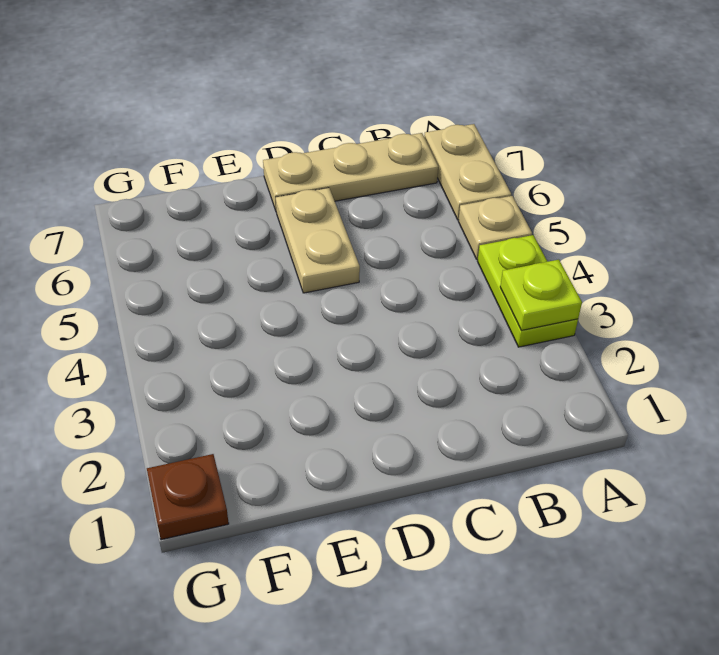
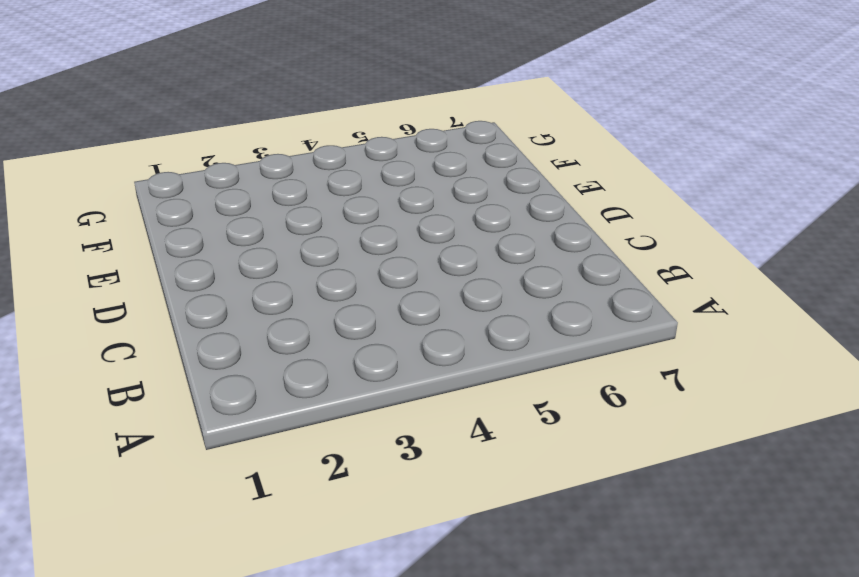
none -> lime 1x2 plate [478,235,578,347]
none -> tan 1x1 plate [458,196,532,260]

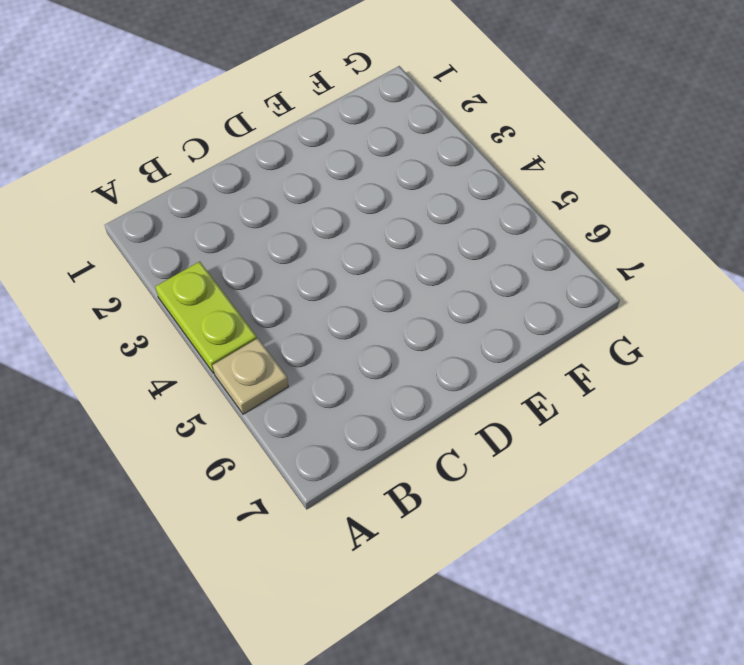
none -> tan 1x2 plate [424,124,511,220]
none -> tan 1x3 plate [263,133,438,211]

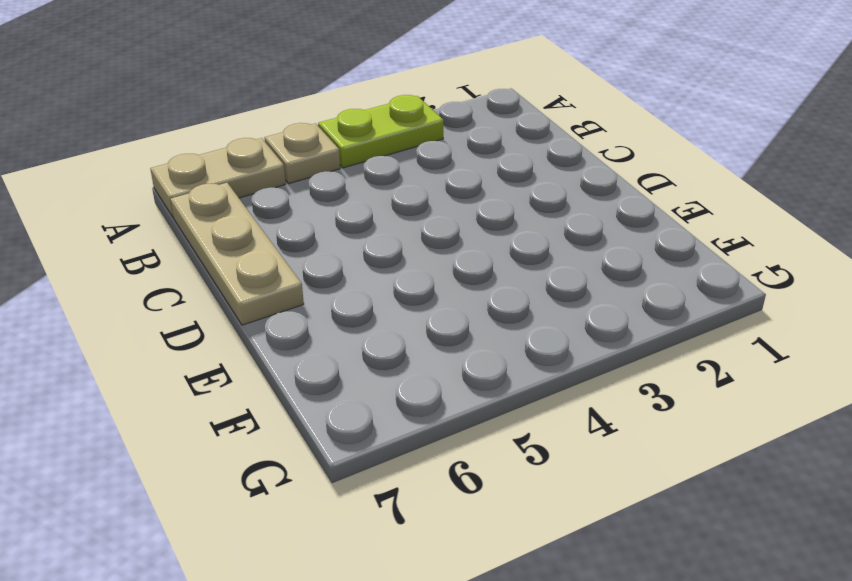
none -> tan 1x2 plate [276,188,360,293]
none -> brown 1x1 plate [147,454,229,540]

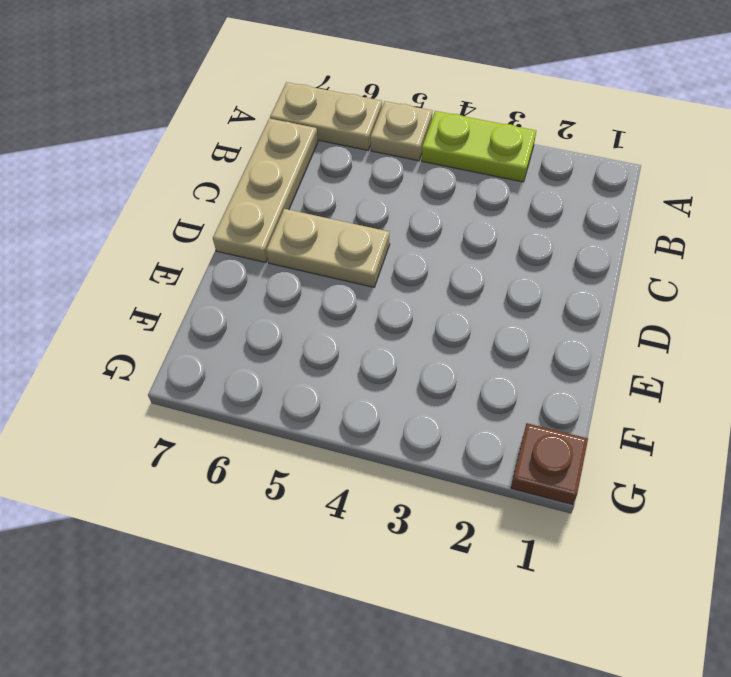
none -> lime 1x1 plate [500,260,582,330]

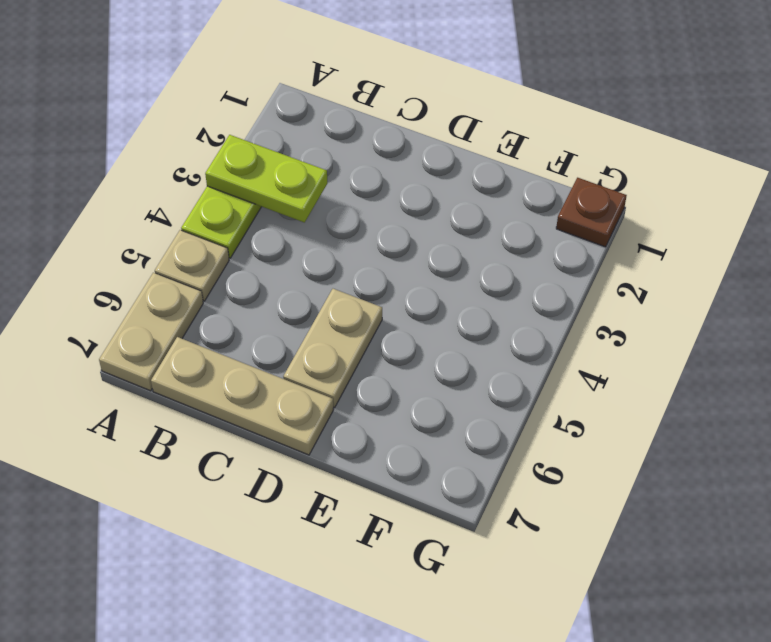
lime 1x2 plate [205,135,327,223] -> lime 1x1 plate [500,260,582,330]

